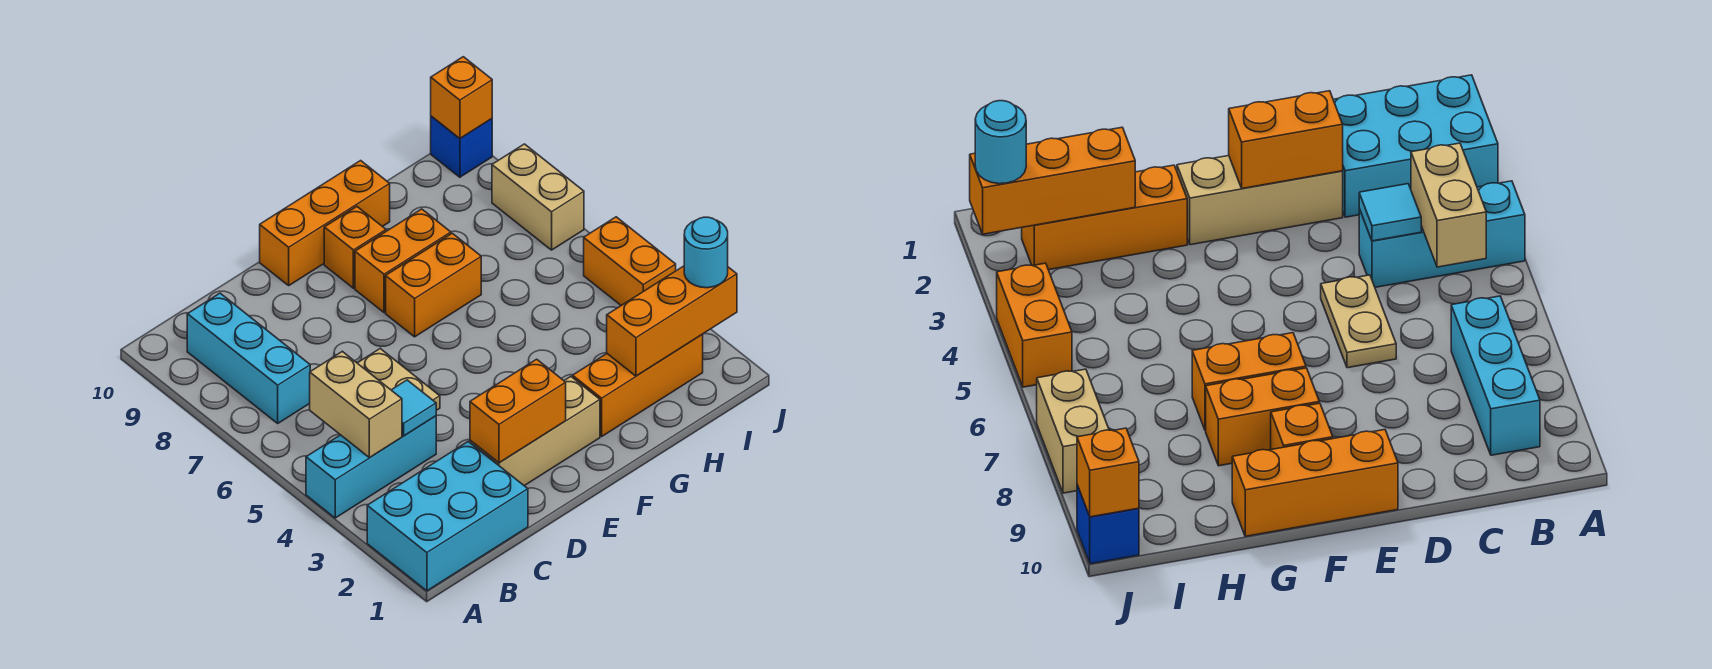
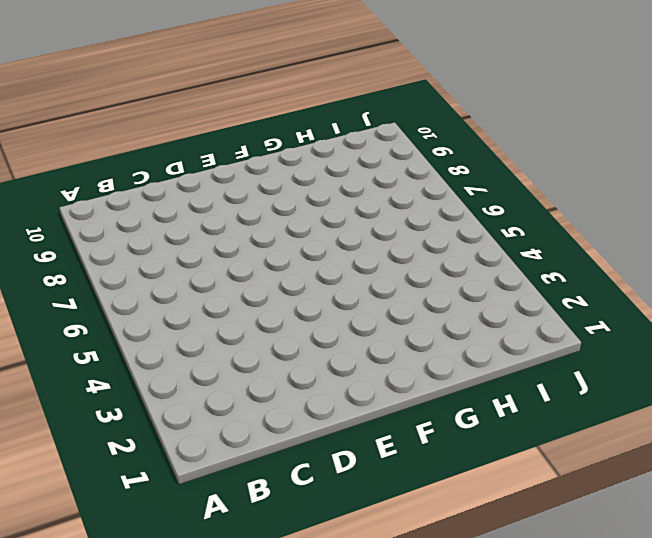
none -> cyan 2x3 brick [367,442,528,591]
none -> cyan 1x3 brick [306,416,436,518]
none -> cyan 1x3 brick [187,293,310,423]

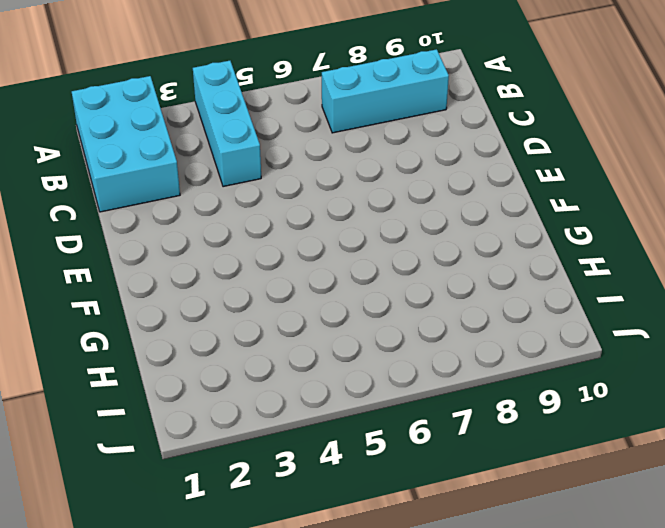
none -> tan 1x3 brick [470,377,600,486]
none -> tan 1x2 plate [358,349,440,410]
none -> orange 1x3 brick [260,161,390,285]

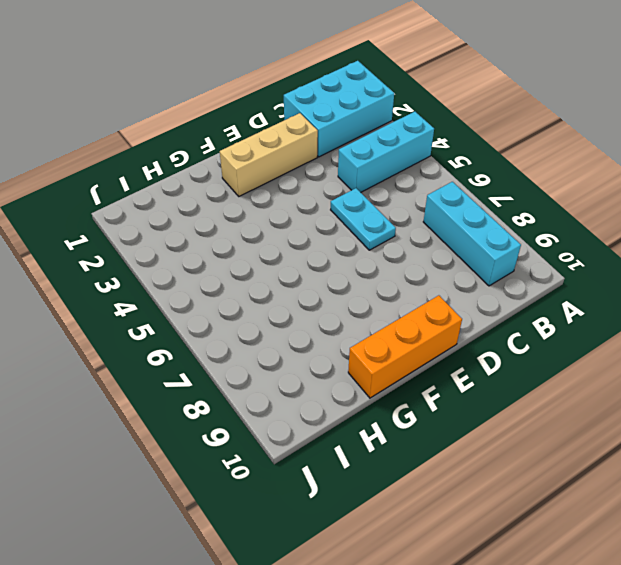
cyan 1x2 plate [331,188,396,250] -> tan 1x2 plate [358,349,440,410]
none -> orange 1x2 brick [386,233,481,337]
none -> orange 1x2 brick [355,209,451,313]
none -> orange 1x1 brick [324,207,386,288]

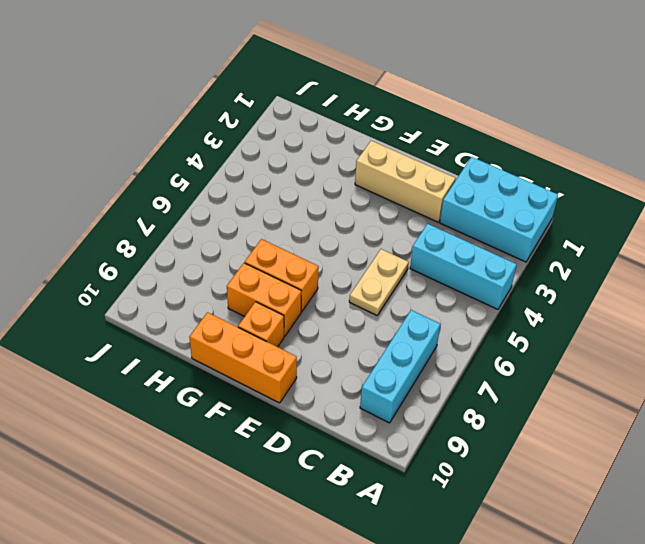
none -> orange 1x3 brick [573,335,703,436]
none -> orange 1x2 brick [584,217,676,305]
none -> tan 1x2 brick [492,144,584,250]

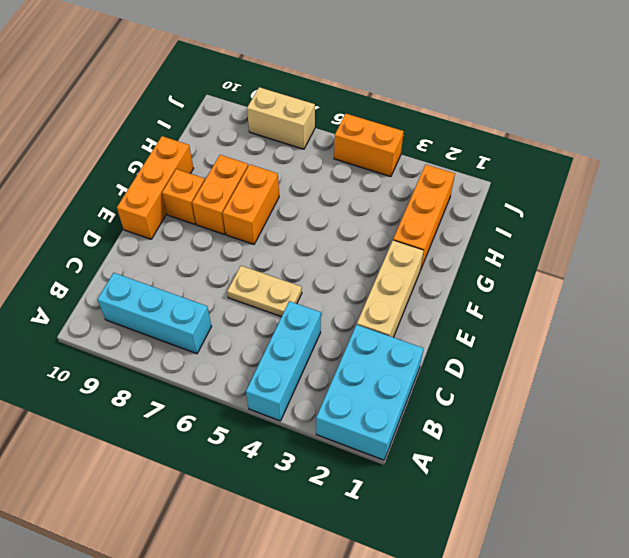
none -> blue 1x1 brick [431,116,492,177]
none -> tan 1x2 brick [310,351,402,458]
none -> cyan 1x1 tile [392,380,436,436]

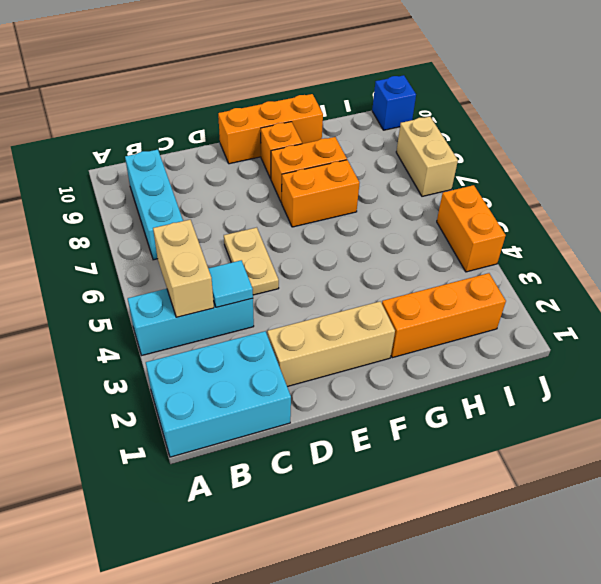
none -> orange 1x2 brick [470,359,566,463]
none -> orange 1x3 brick [607,266,737,376]
none -> orange 1x1 brick [431,57,492,139]

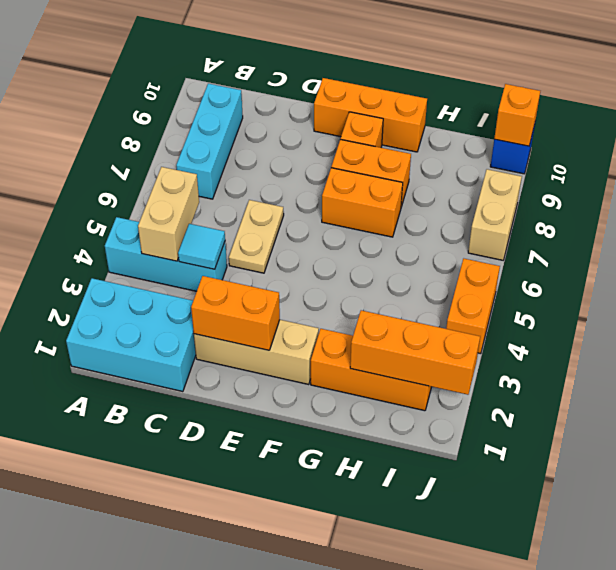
none -> cyan 1x1 round brick [684,217,728,288]

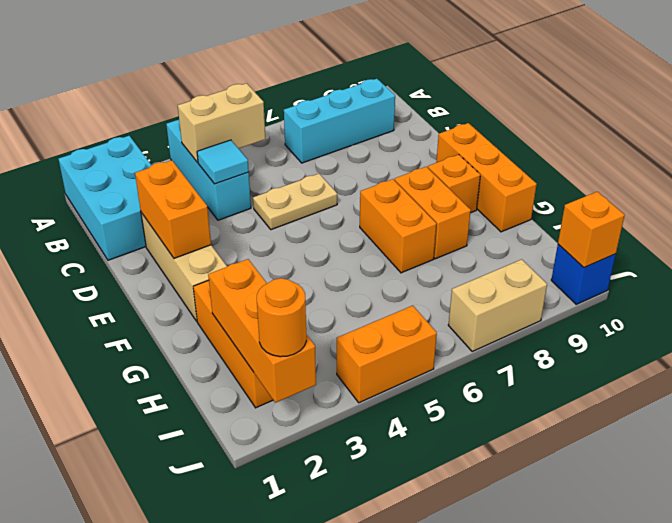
orange 1x1 round brick [257,278,306,357] -> cyan 1x1 round brick [684,217,728,288]

